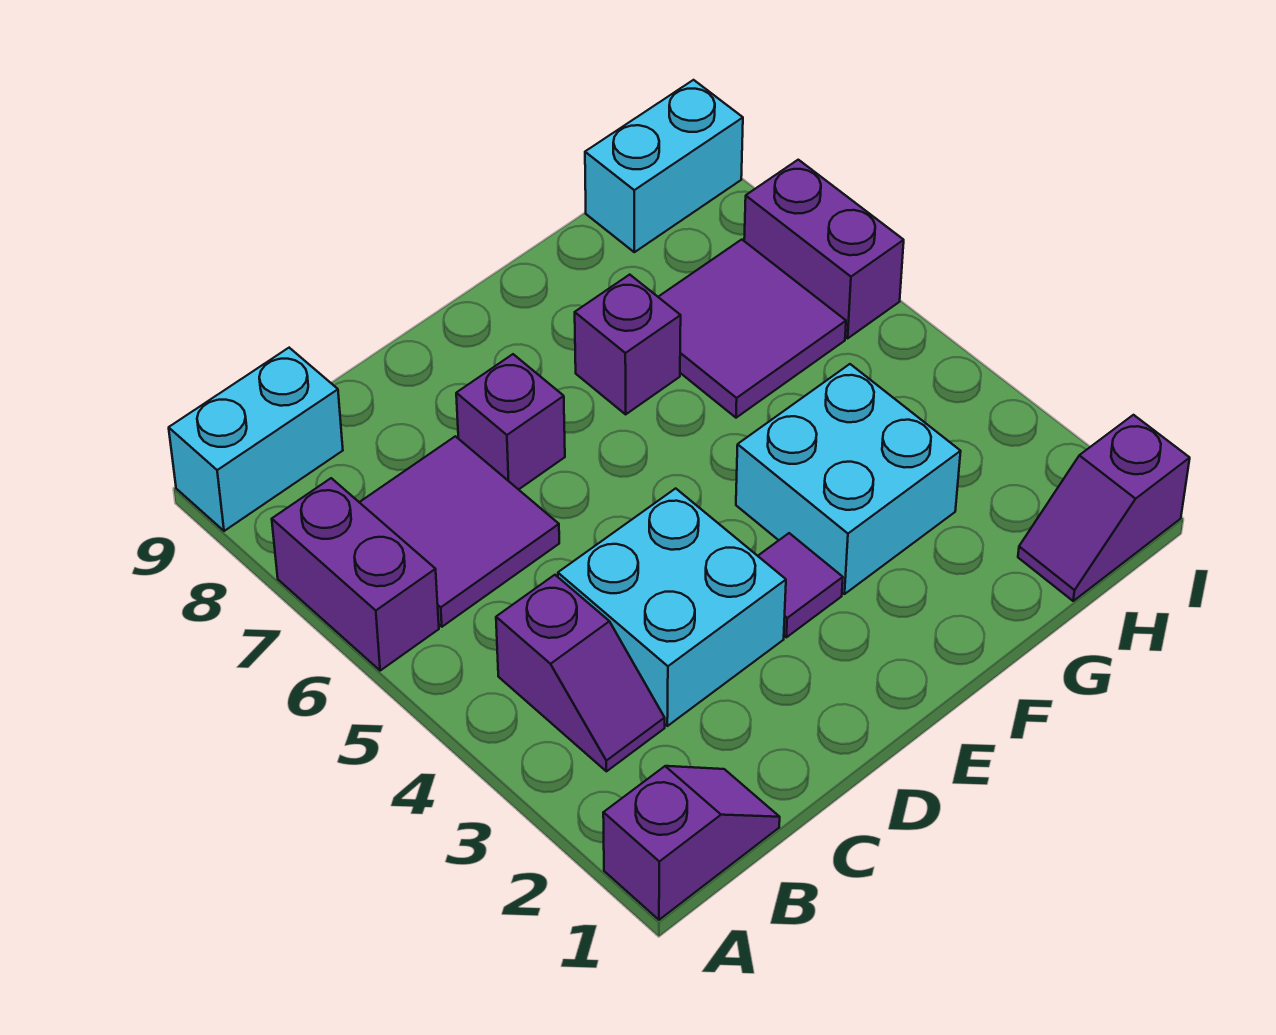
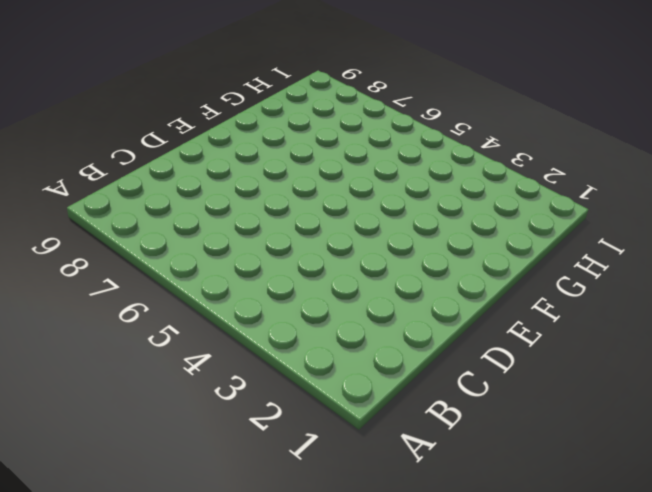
none -> purple 1x2 slope [603,766,780,920]
none -> purple 1x2 brick [272,478,439,670]
none -> cyan 1x2 brick [169,348,343,531]

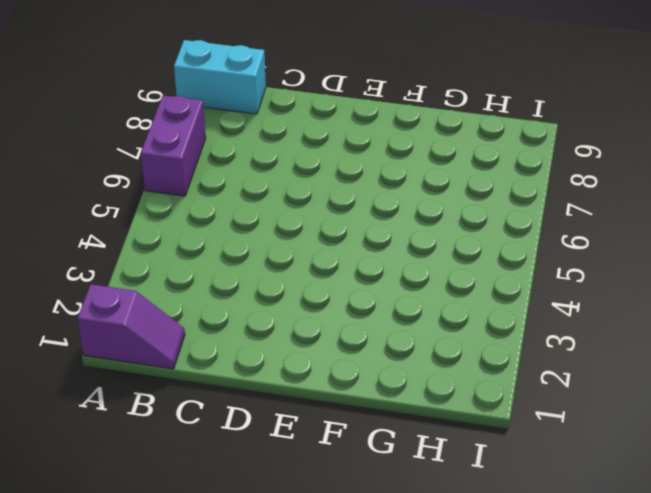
none -> purple 1x2 slope [496,575,665,771]
none -> purple 2x2 tile [359,436,559,627]
none -> cyan 2x2 brick [558,488,786,726]

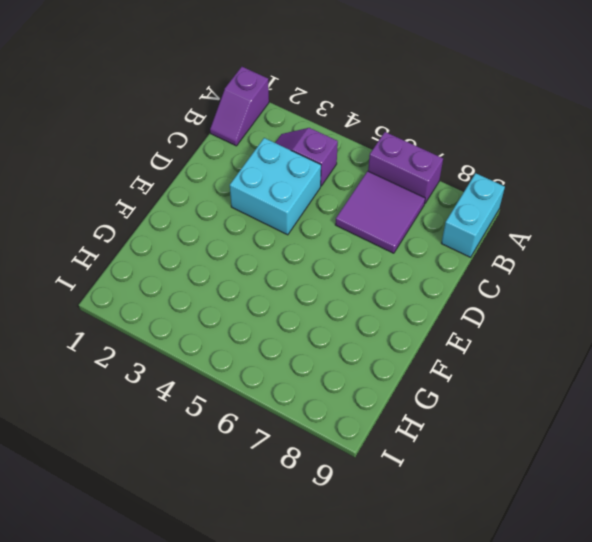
none -> purple 1x1 brick [456,354,565,490]
none -> purple 1x1 tile [758,533,843,637]
none -> cyan 2x2 brick [736,364,961,594]

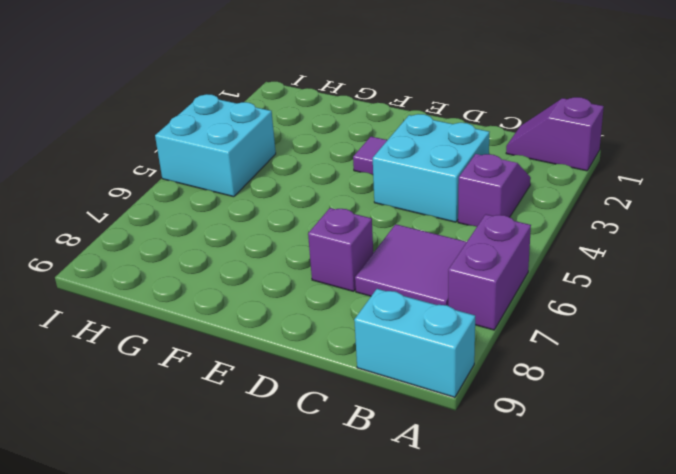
cyan 2x2 brick [155,94,276,197] -> cyan 2x2 brick moved to [736,364,961,594]
none -> purple 1x1 brick [575,275,681,414]
none -> purple 2x2 tile [659,240,846,418]
none -> purple 1x2 slope [1018,415,1190,601]

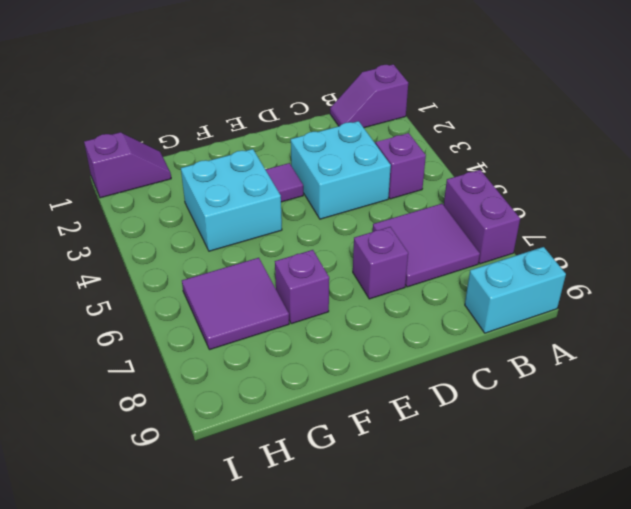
none -> cyan 1x2 brick [585,80,743,252]
none -> purple 1x2 brick [744,160,904,338]

